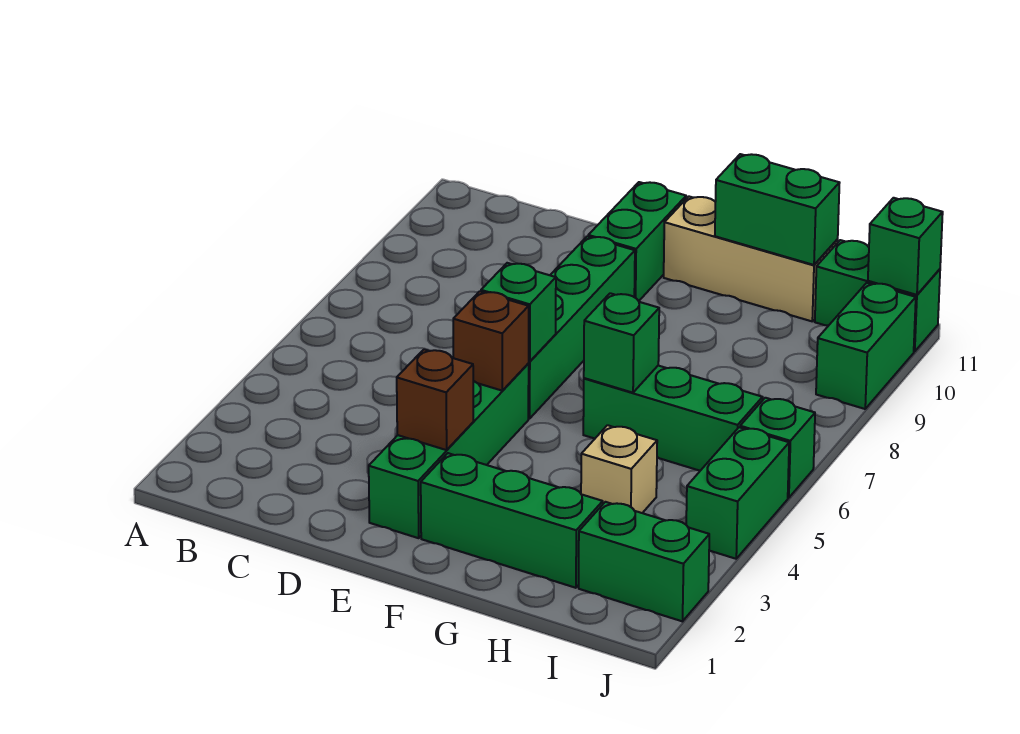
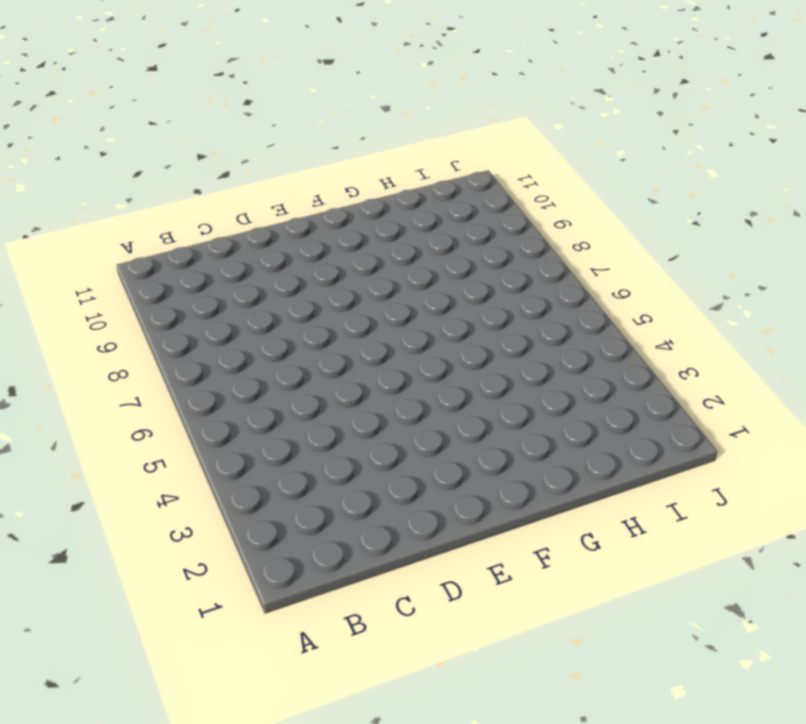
none -> green 1x4 brick [369,364,529,538]
none -> green 1x4 brick [528,236,635,419]
none -> green 1x2 brick [588,182,686,301]

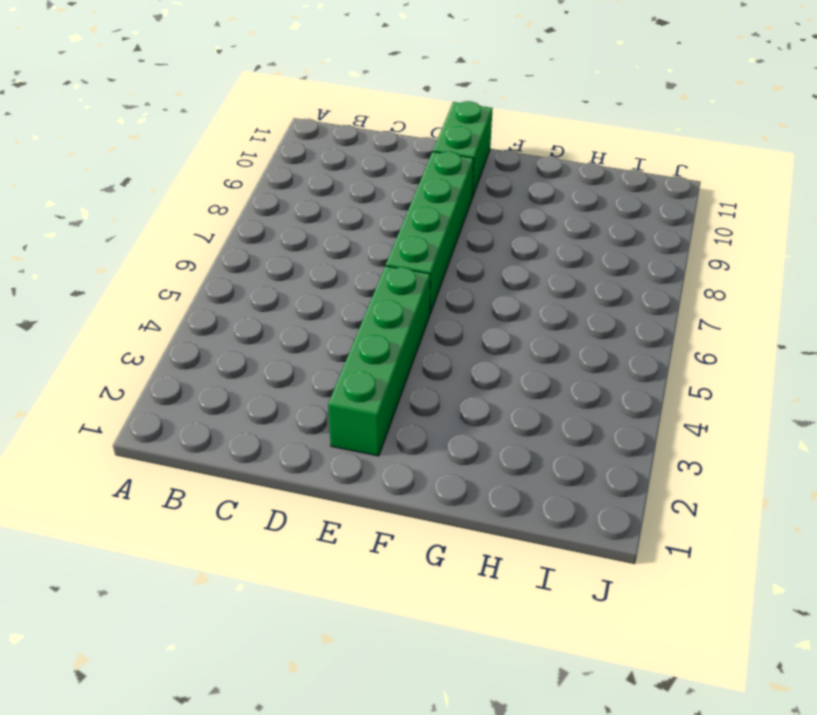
none -> green 1x3 brick [421,453,603,588]
none -> tan 1x3 brick [664,197,838,321]
none -> green 1x3 brick [583,366,763,471]

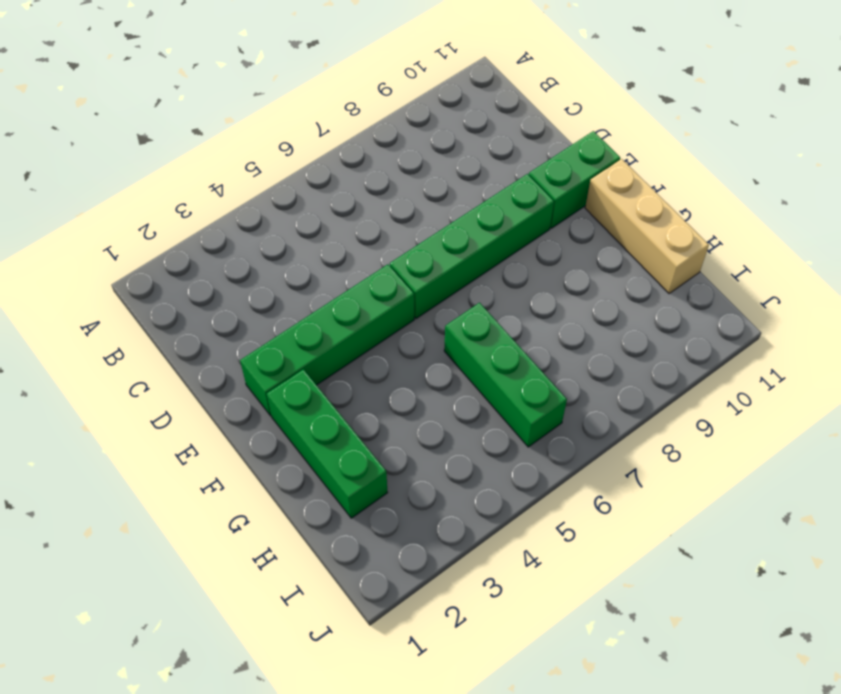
none -> tan 1x1 brick [581,425,657,513]
none -> green 1x2 brick [579,502,709,621]
none -> green 1x2 brick [815,240,940,352]

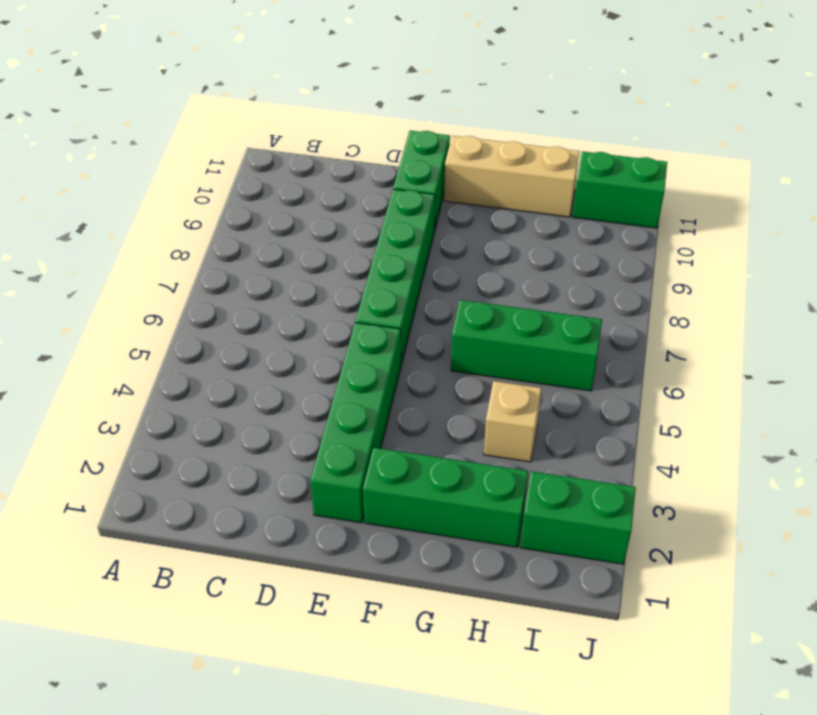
none -> green 1x2 brick [686,427,789,559]
none -> green 1x1 brick [740,398,815,498]
none -> green 1x2 brick [816,283,916,409]

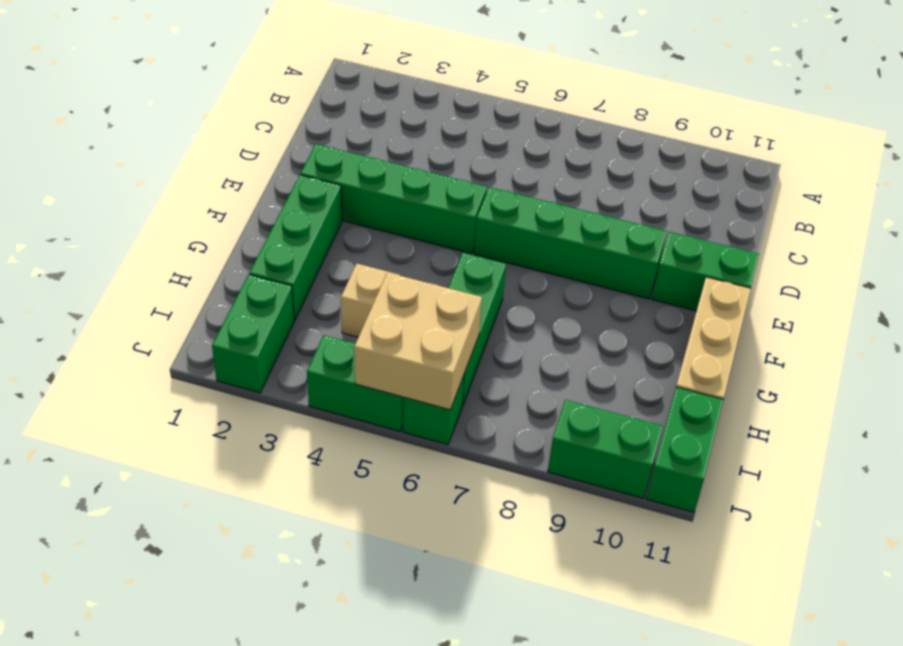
tan 2x2 brick [354,272,482,410] -> none
none -> brown 1x1 brick [397,349,473,450]
none -> brown 1x1 brick [453,291,529,391]
none -> green 1x1 brick [481,263,556,362]

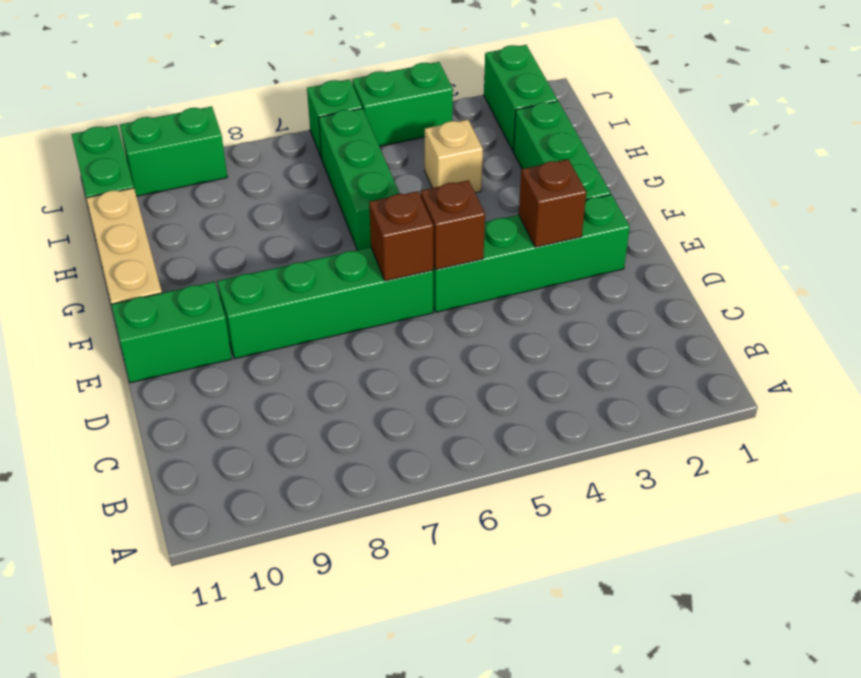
brown 1x1 brick [369,191,433,281] -> green 1x1 brick [481,263,556,362]
none -> green 1x1 brick [584,293,659,393]
none -> green 1x2 brick [715,154,839,265]
none -> green 1x1 brick [868,198,943,295]

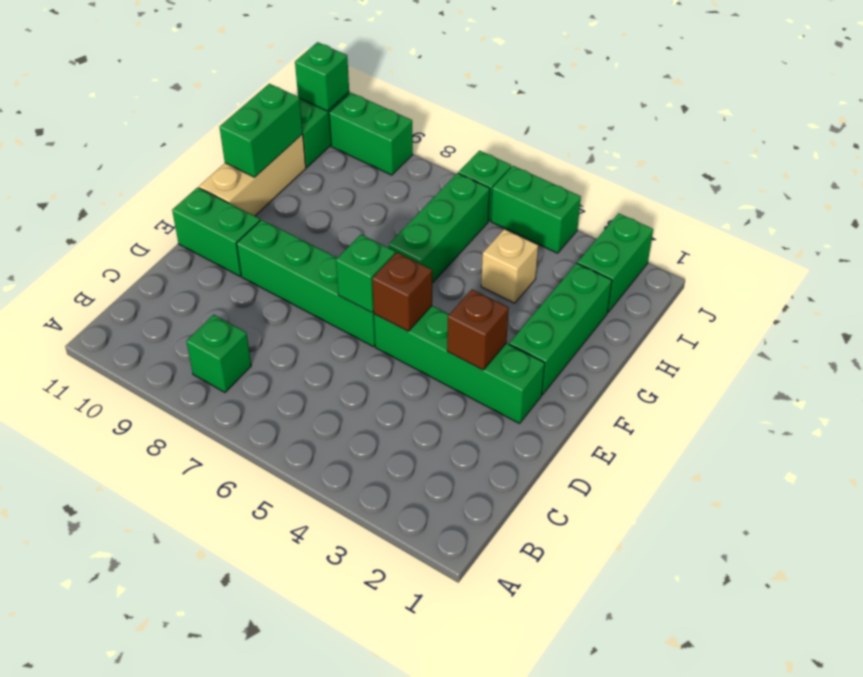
green 1x1 brick [186,315,251,392] -> green 1x1 brick moved to [584,293,659,393]

